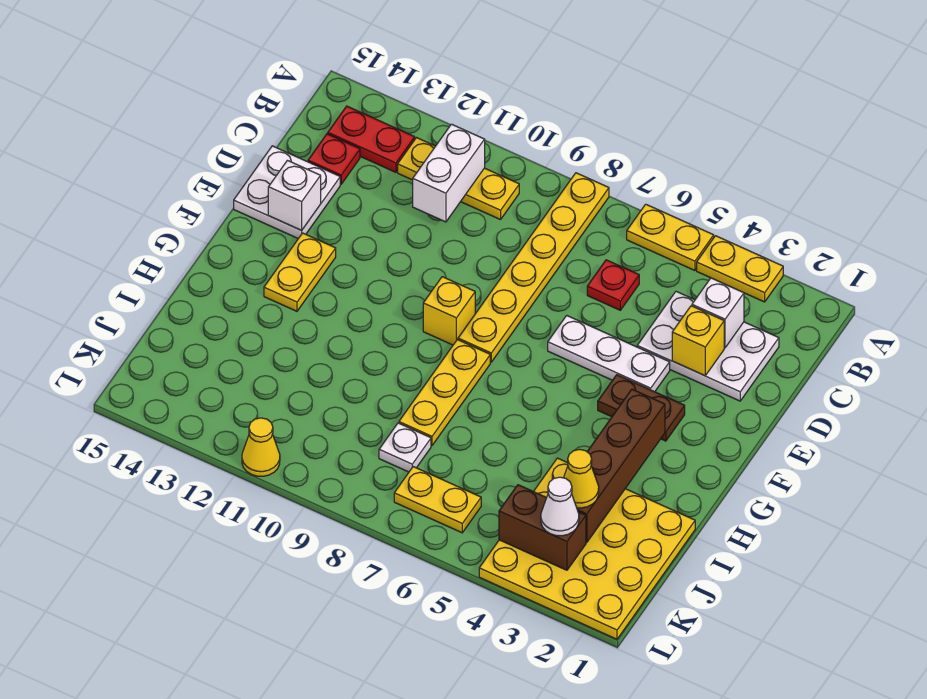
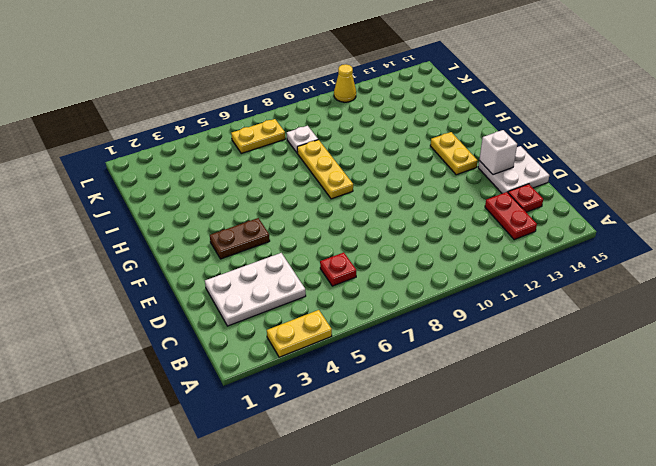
red 1x2 plate [485,192,537,240] -> red 1x2 plate turned to [328,106,415,172]
none -> yellow 1x2 plate [627,204,714,271]
none -> yellow 1x6 plate [458,173,609,362]
none -> yellow 1x3 plate [398,138,519,220]

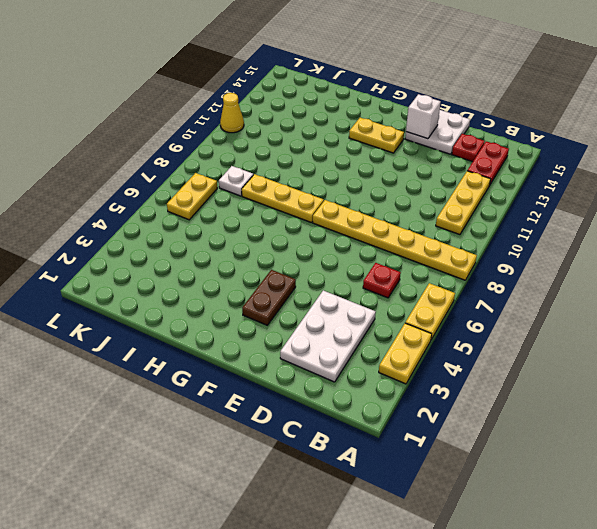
none -> white 1x3 plate [548,315,670,392]
none -> yellow 1x1 brick [423,277,475,345]
none -> yellow 4x4 plate [479,458,695,639]

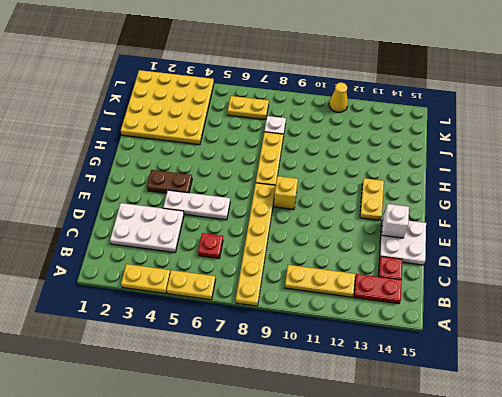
none -> white 1x2 brick [413,124,485,222]
none -> white 1x1 brick [692,278,744,348]
none -> yellow 1x1 brick [672,306,724,376]

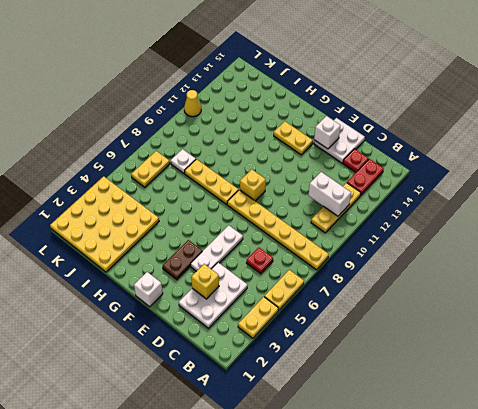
white 1x1 brick [134,272,163,307] -> white 1x1 brick moved to [692,278,744,348]
none -> brown 1x4 brick [577,389,665,543]
none -> brown 1x2 brick [499,485,586,570]
none -> yellow 1x1 cone [564,449,599,508]

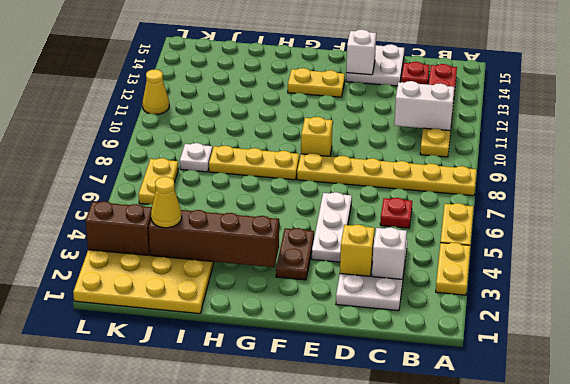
brown 1x2 brick [86,201,152,255] -> brown 1x2 brick turned to [499,485,586,570]
none -> white 1x1 cone [541,477,579,536]

